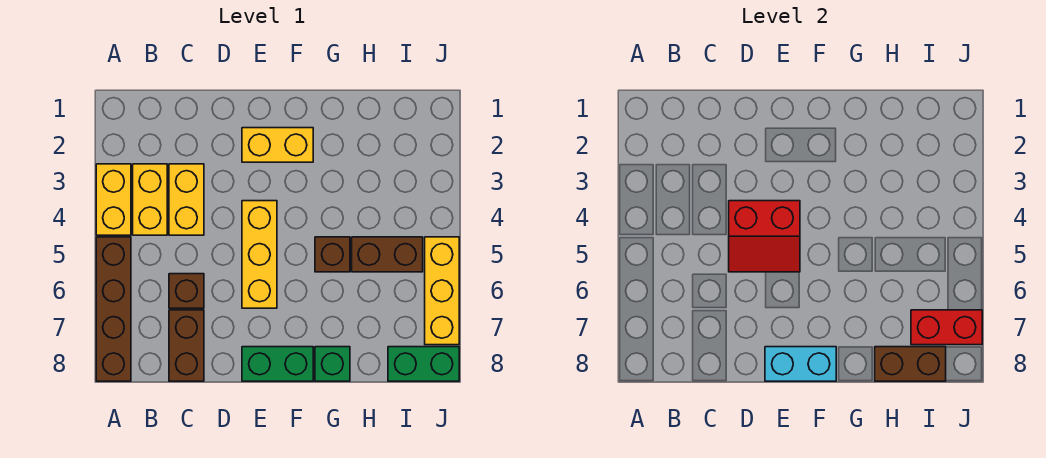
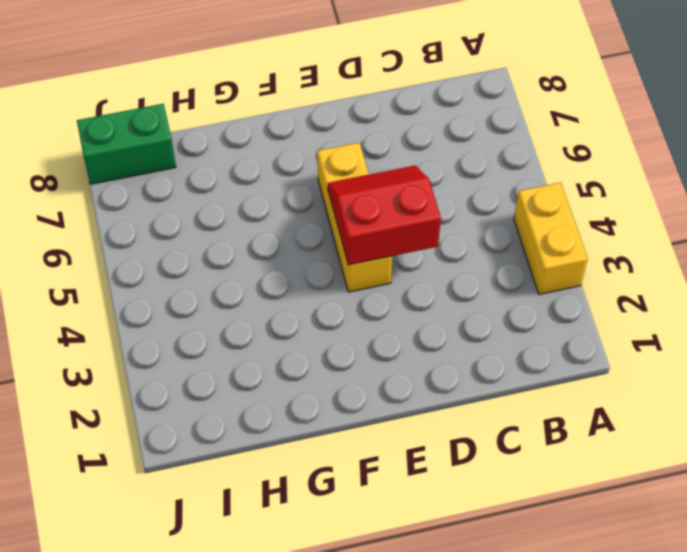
none -> brown 1x4 brick [96,237,131,381]
none -> yellow 1x2 brick [133,164,167,235]
none -> yellow 1x2 brick [169,164,204,235]

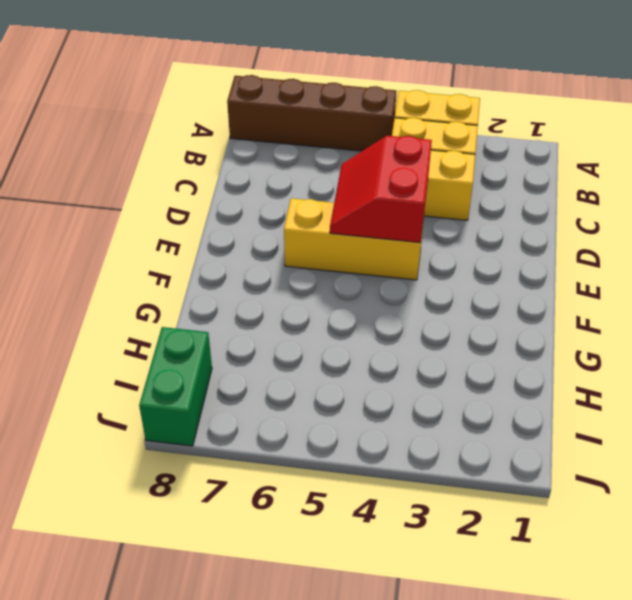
none -> brown 1x1 brick [169,274,204,308]
none -> brown 1x2 brick [169,310,204,381]
none -> yellow 1x2 brick [242,128,313,162]

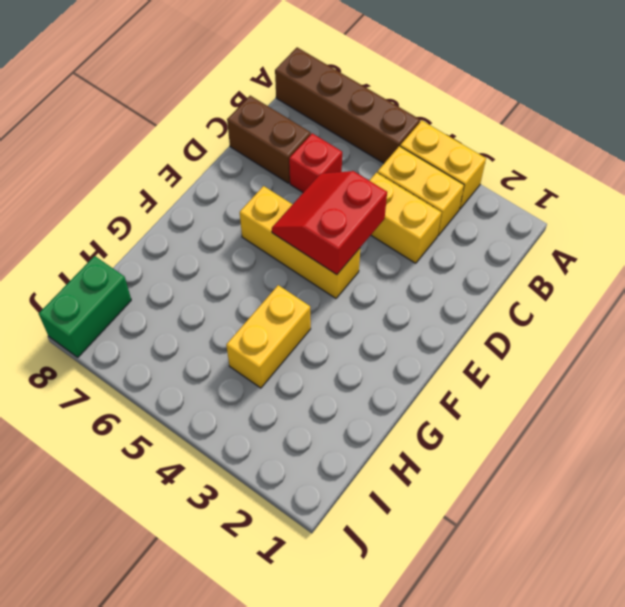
red 1x1 brick [289,133,342,192] -> brown 1x1 brick [169,274,204,308]
yellow 1x2 brick [226,285,311,388] -> yellow 1x2 brick moved to [242,128,313,162]
none -> green 1x2 brick [242,347,313,381]
none -> brown 1x1 brick [315,237,350,272]
none -> green 1x1 brick [315,347,350,381]

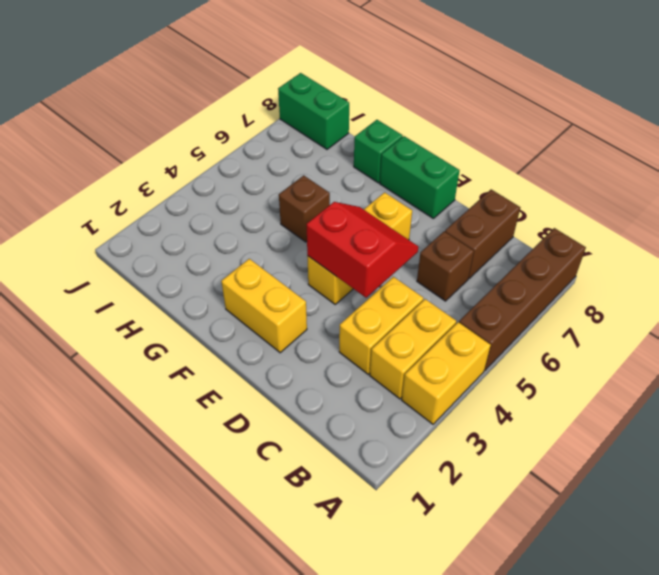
none -> brown 1x2 brick [352,237,423,272]
none -> yellow 1x3 brick [425,237,459,345]
none -> cyan 1x2 brick [765,347,836,381]

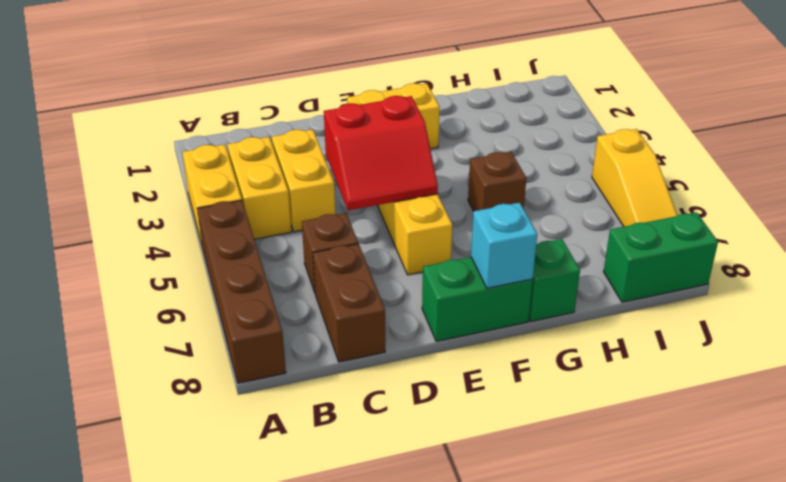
cyan 1x1 brick [471,203,537,288] -> cyan 1x2 brick [765,347,836,381]
yellow 1x3 slope [592,129,677,227] -> yellow 1x3 brick [425,237,459,345]
none -> brown 1x2 brick [352,237,423,272]
none -> brown 1x2 brick [875,347,946,381]
none -> red 1x2 brick [911,310,982,345]

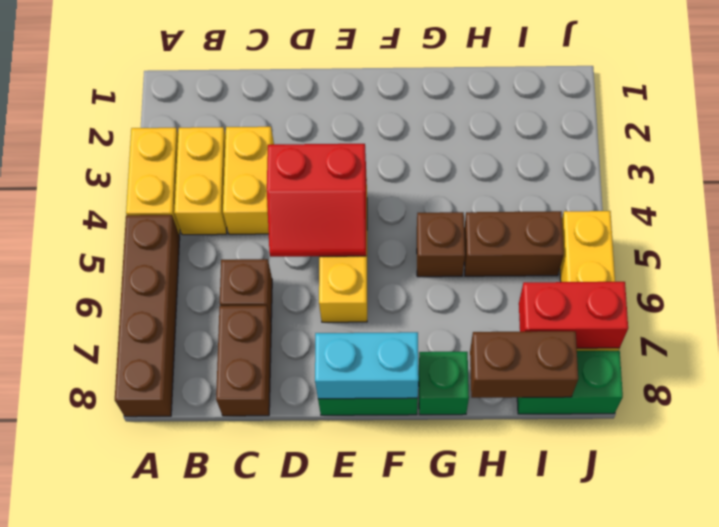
none -> yellow 1x2 brick [242,128,313,162]

